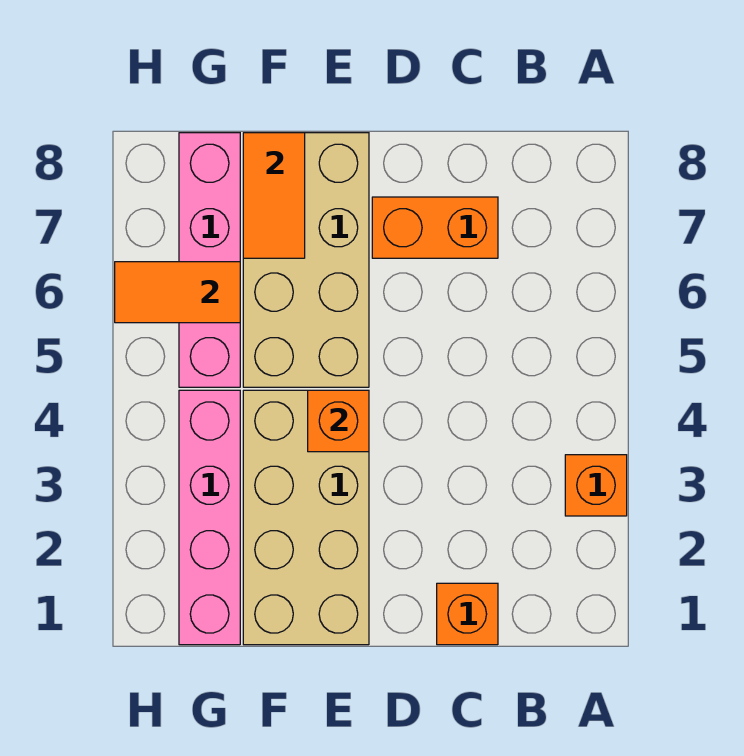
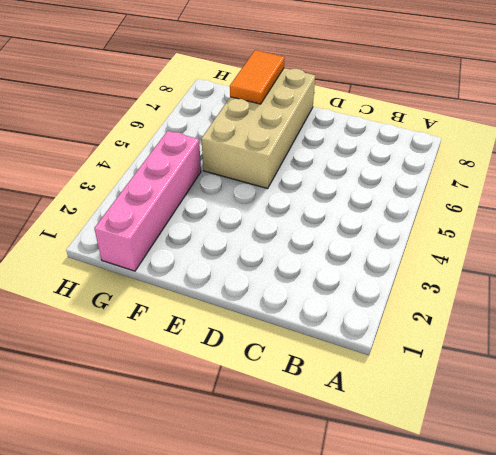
none -> orange 1x1 brick [565,455,627,516]
none -> orange 1x1 brick [437,583,498,645]

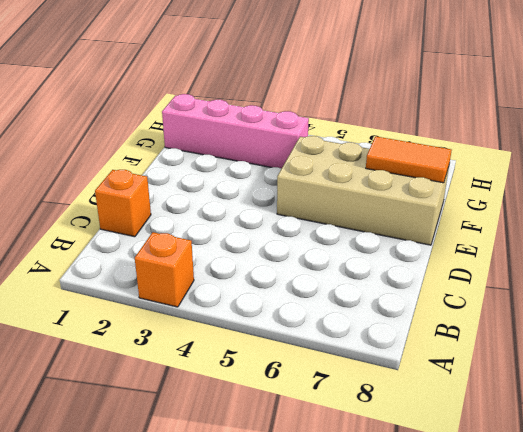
none -> orange 1x2 brick [372,197,498,258]
none -> tan 2x4 brick [243,390,369,645]

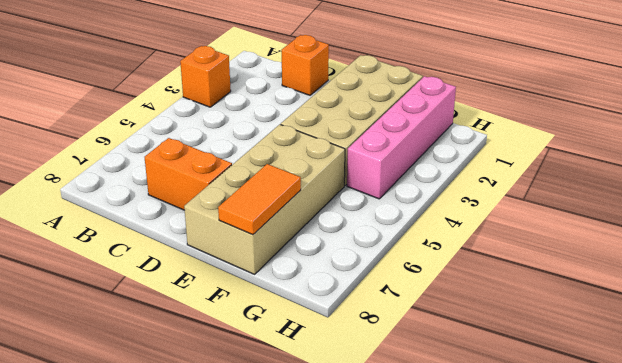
none -> pink 1x4 brick [179,133,240,387]
none -> orange 1x1 brick [308,390,369,452]

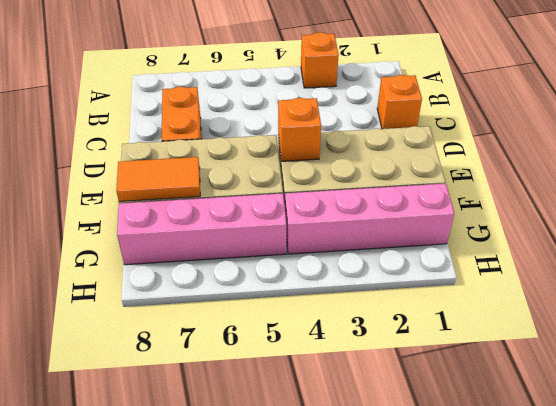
none -> orange 1x2 tile [115,262,240,323]

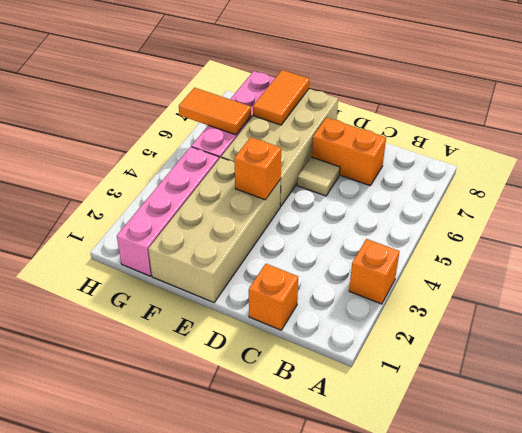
tan 1x1 tile [297,157,340,196] -> none

